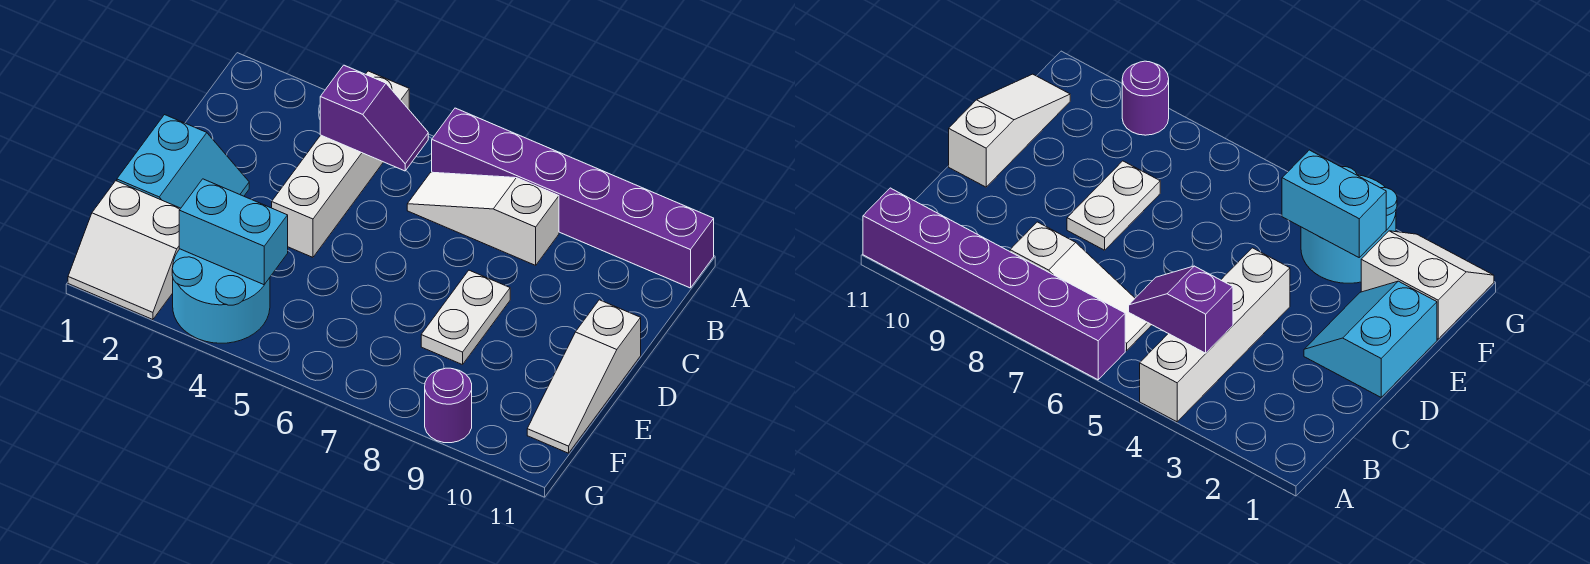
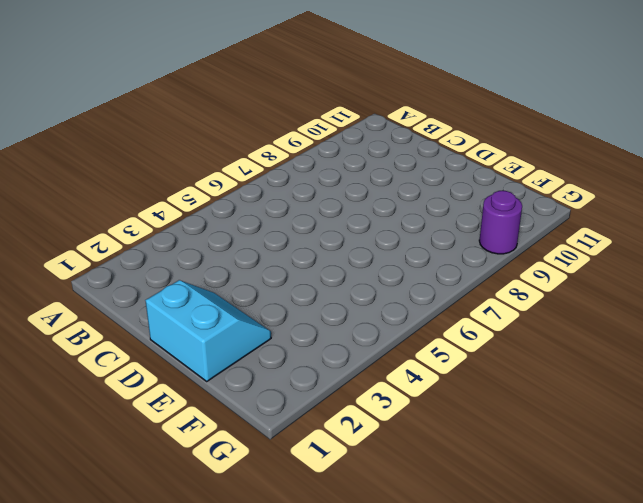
none -> white 1x4 brick [272,71,409,257]
none -> purple 1x6 brick [432,108,714,288]

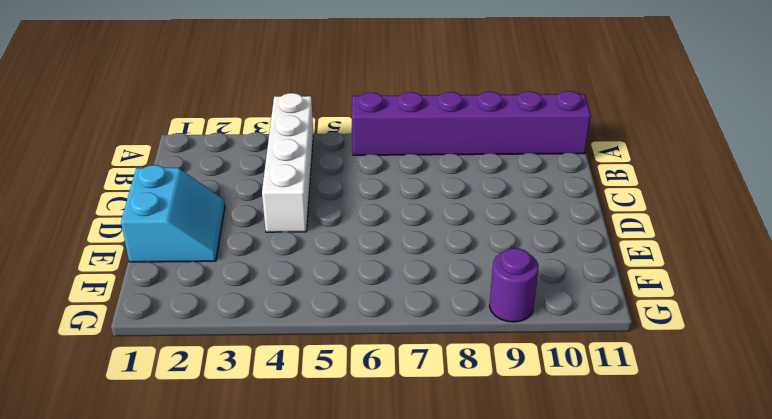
none -> white 1x3 slope [407,172,559,265]
none -> white 1x2 plate [421,270,510,365]

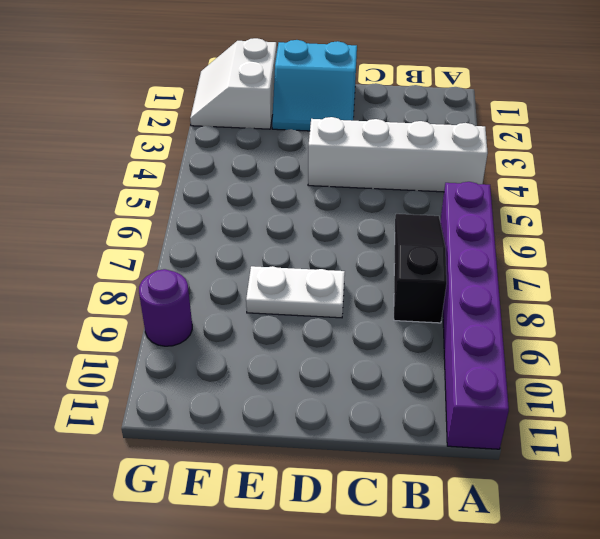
black 1x3 slope [394,214,447,323] -> white 1x3 slope [407,172,559,265]
none -> white 1x3 slope [527,300,641,453]
none -> cyan 2x2 round brick [172,249,270,343]

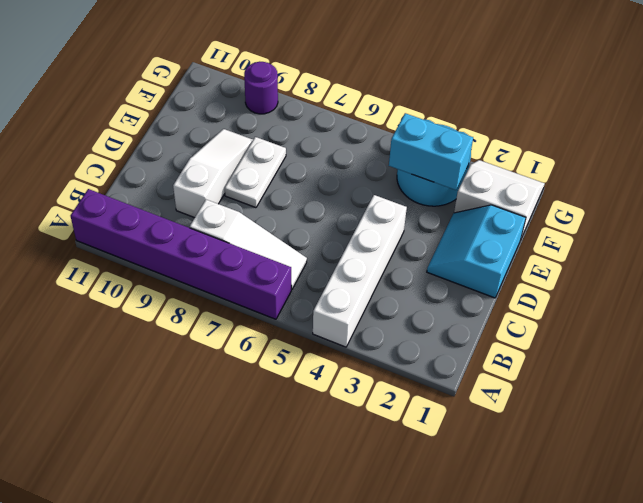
white 1x3 slope [173,129,253,218] -> white 1x3 slope moved to [527,300,641,453]
none -> purple 1x2 slope [320,65,428,171]

